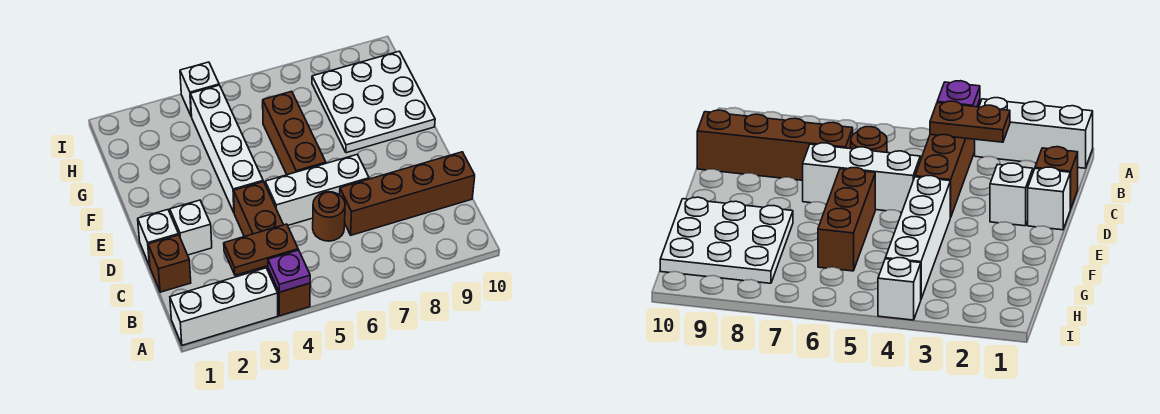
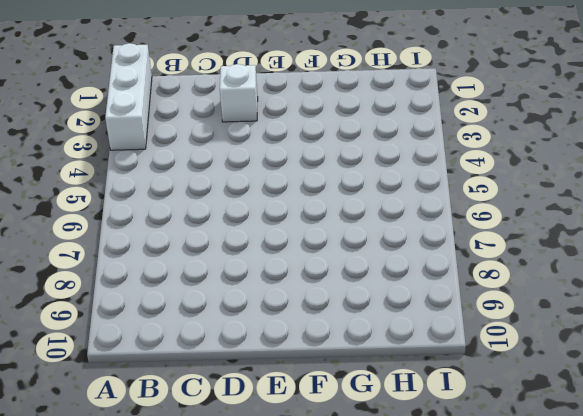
none -> brown 1x4 brick [234,182,310,316]
none -> brown 1x1 brick [148,235,191,292]
none -> brown 1x1 round brick [313,192,345,241]

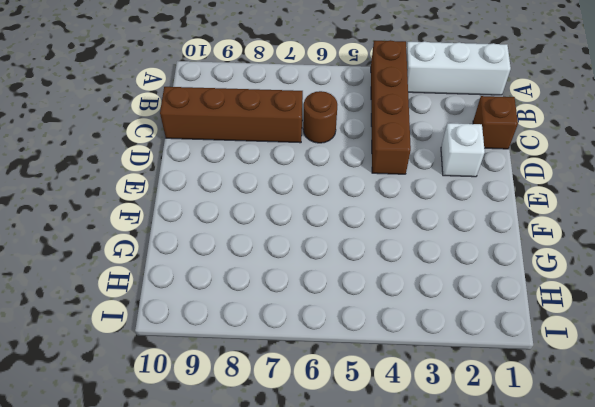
none -> white 1x1 brick [138,210,179,266]
none -> white 1x3 brick [265,154,369,225]
none -> white 1x4 brick [190,85,263,212]

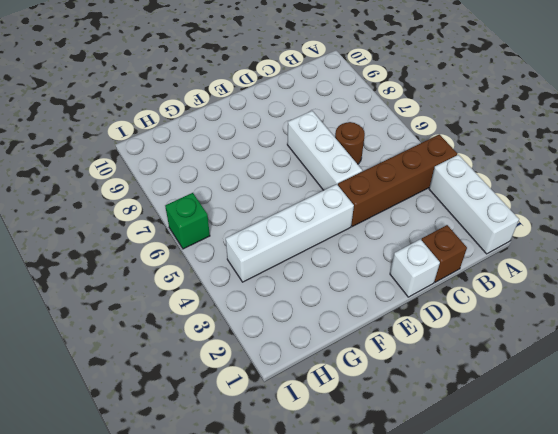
green 1x1 brick [165,193,210,249] -> none
none -> brown 1x4 brick [340,152,475,235]
none -> white 1x1 brick [170,200,212,255]
none -> brown 1x3 brick [262,91,326,175]

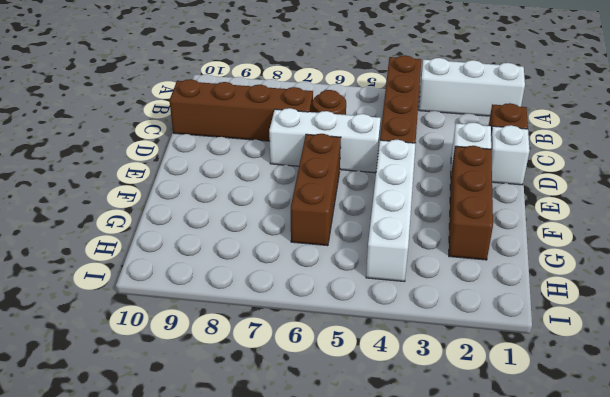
brown 1x3 brick [449,146,493,260] -> none
none -> white 3x3 plate [312,51,435,153]
none -> white 1x1 brick [180,62,219,117]
none -> purple 1x1 plate [268,250,310,292]

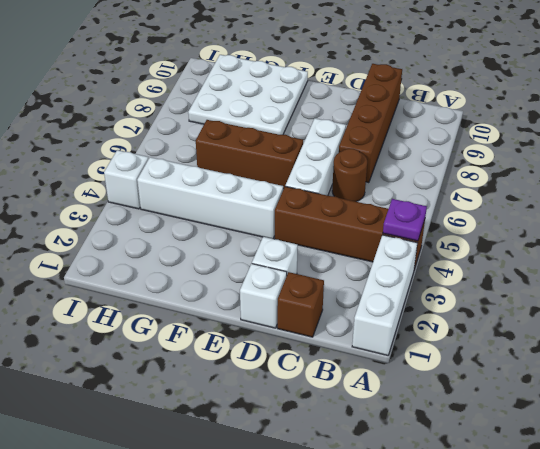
none -> brown 1x2 plate [224,224,298,275]

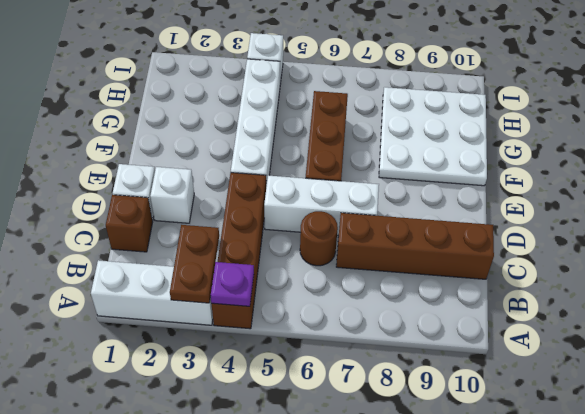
brown 1x2 plate [170,225,219,303] -> brown 1x2 plate turned to [224,224,298,275]

